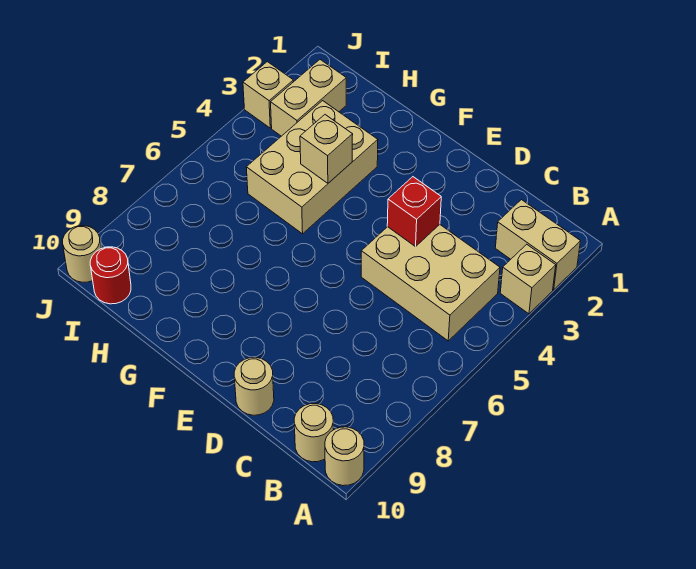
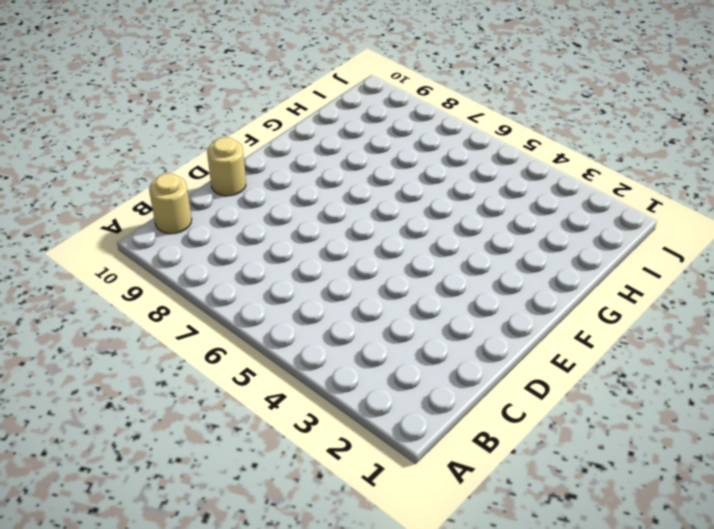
none -> tan 1x2 brick [495,200,580,290]
none -> tan 1x1 brick [500,244,556,314]
none -> tan 1x1 round brick [325,427,364,486]

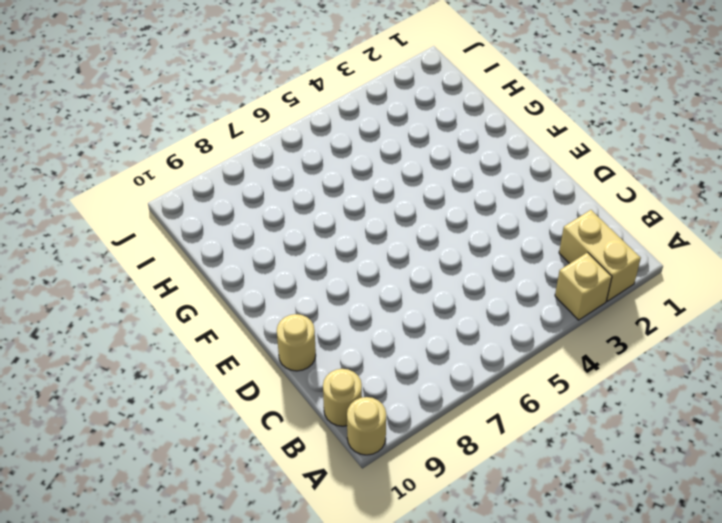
none -> tan 2x3 brick [361,225,500,341]
none -> tan 2x3 brick [246,101,378,234]
none -> tan 1x2 brick [271,60,346,136]

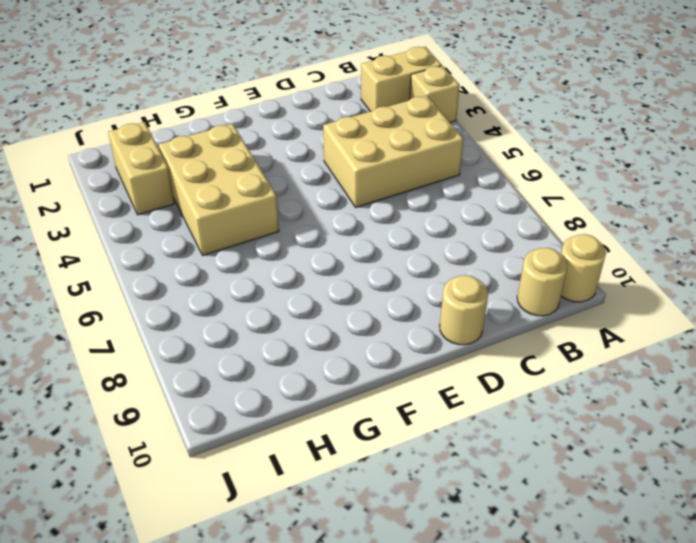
none -> red 1x1 round brick [90,247,131,304]
none -> tan 1x1 brick [243,62,293,128]
none -> tan 1x1 round brick [63,226,101,282]

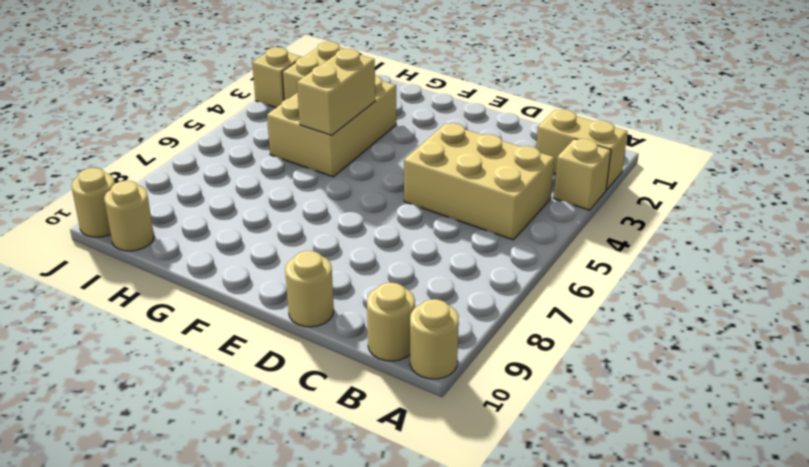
tan 1x2 brick [297,49,375,135] -> tan 1x1 brick [300,115,353,183]
tan 1x1 round brick [104,181,154,251] -> red 1x1 round brick [90,247,131,304]
none -> red 1x1 brick [387,177,441,247]

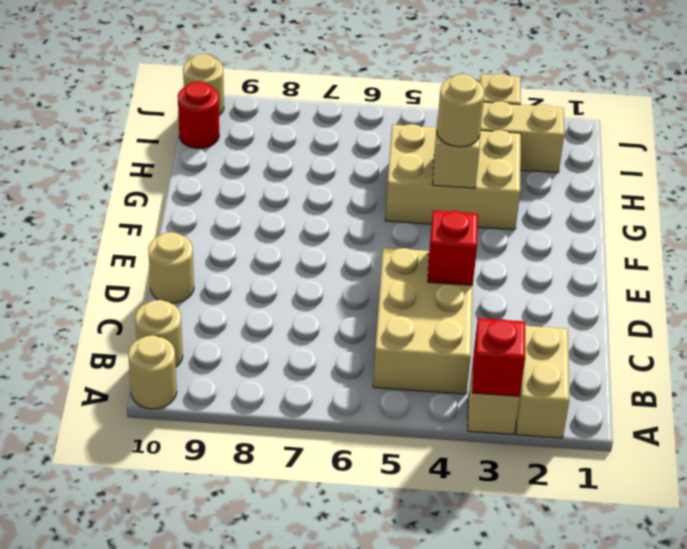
red 1x1 brick [472,318,525,396] -> none
tan 1x1 round brick [437,74,485,147] -> none

